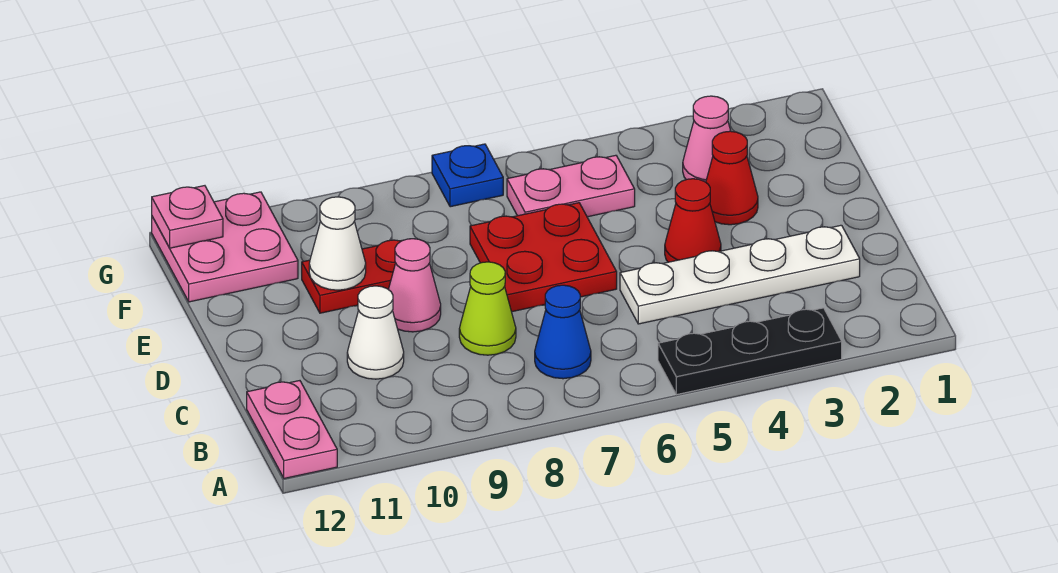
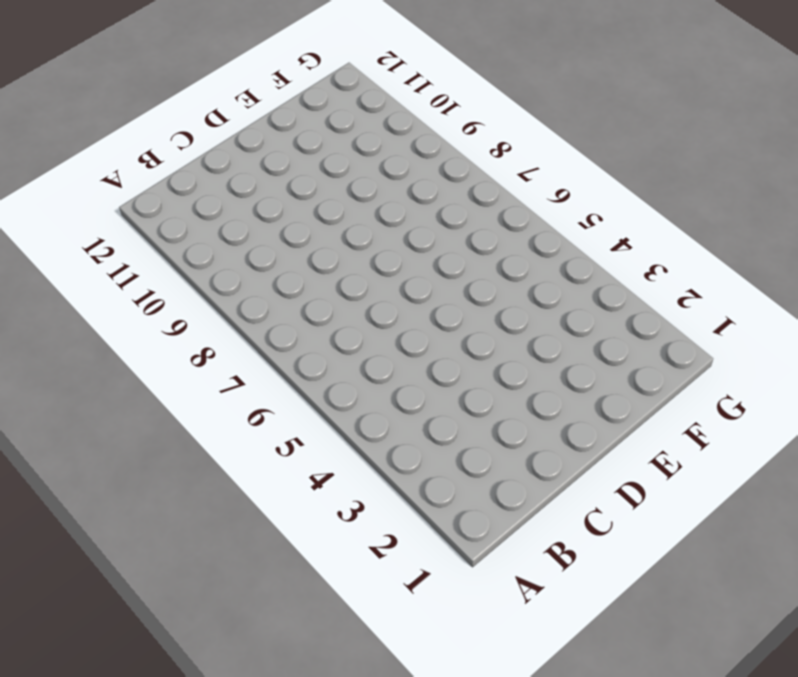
none -> black 1x3 plate [658,308,842,395]
none -> pink 1x2 plate [247,381,337,478]
none -> blue 1x1 cone [535,285,591,379]

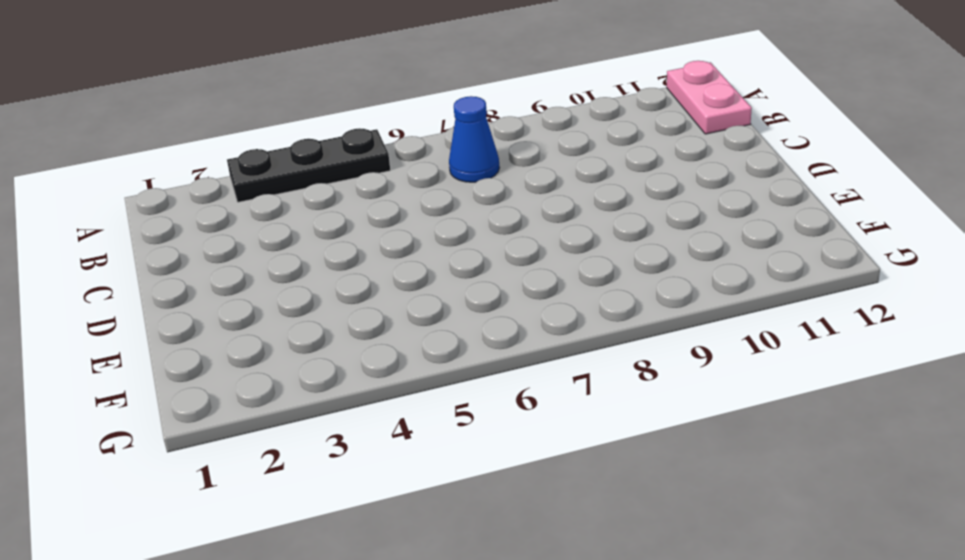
none -> white 1x4 plate [620,225,860,324]
none -> lime 1x1 cone [459,262,516,355]
none -> white 1x1 cone [347,286,404,379]

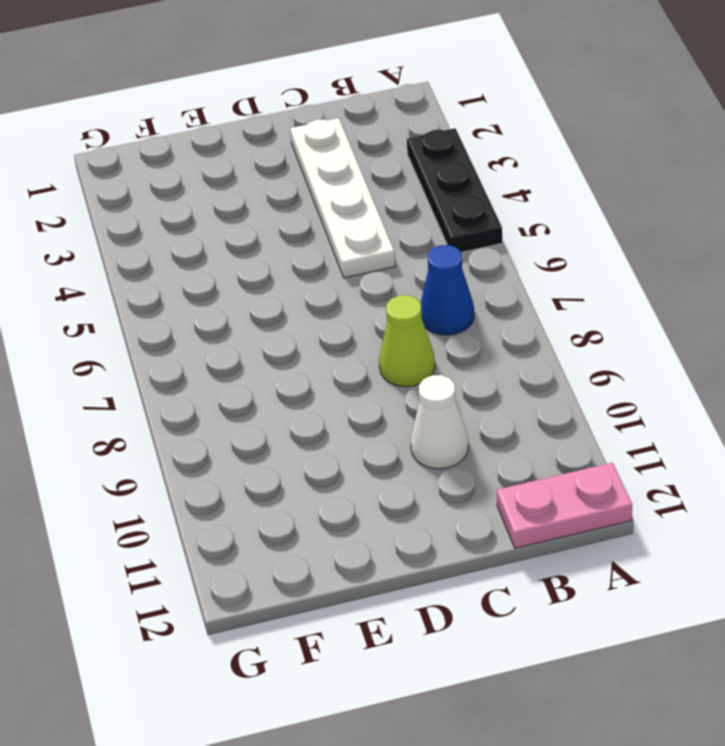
none -> red 1x1 cone [665,179,721,262]
none -> red 2x2 plate [470,203,617,312]
none -> pink 1x1 cone [388,239,441,332]

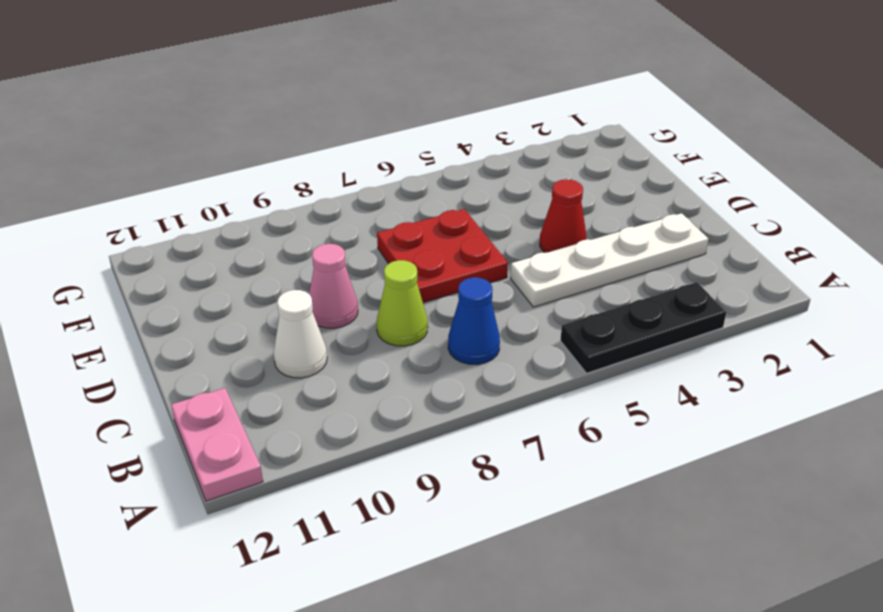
none -> red 1x1 cone [706,131,758,225]
none -> red 1x2 plate [302,240,403,313]
none -> pink 1x1 cone [683,96,731,182]

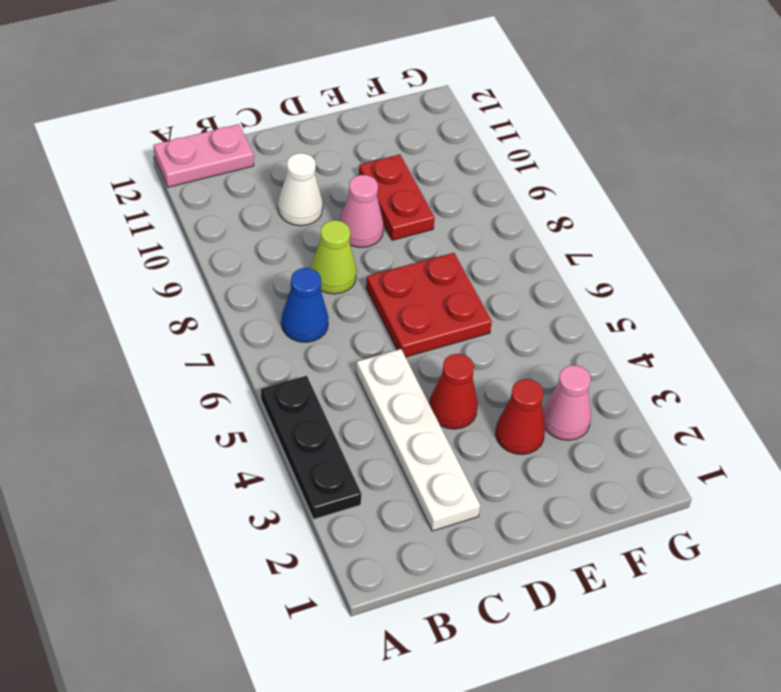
none -> pink 1x2 plate [507,155,635,217]
none -> pink 2x2 plate [152,192,298,302]
none -> blue 1x1 plate [432,144,503,207]

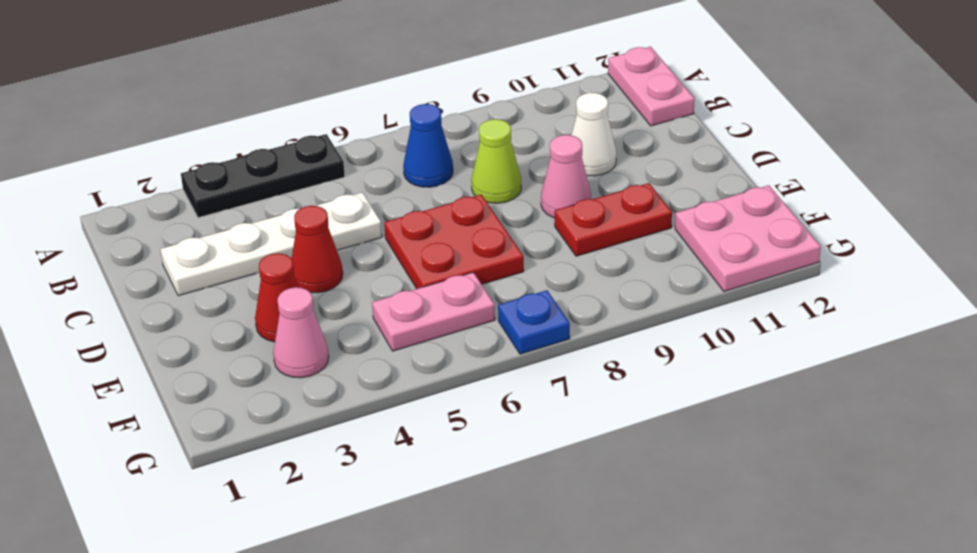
none -> white 1x1 cone [309,197,366,290]
none -> pink 1x1 plate [152,186,223,248]

